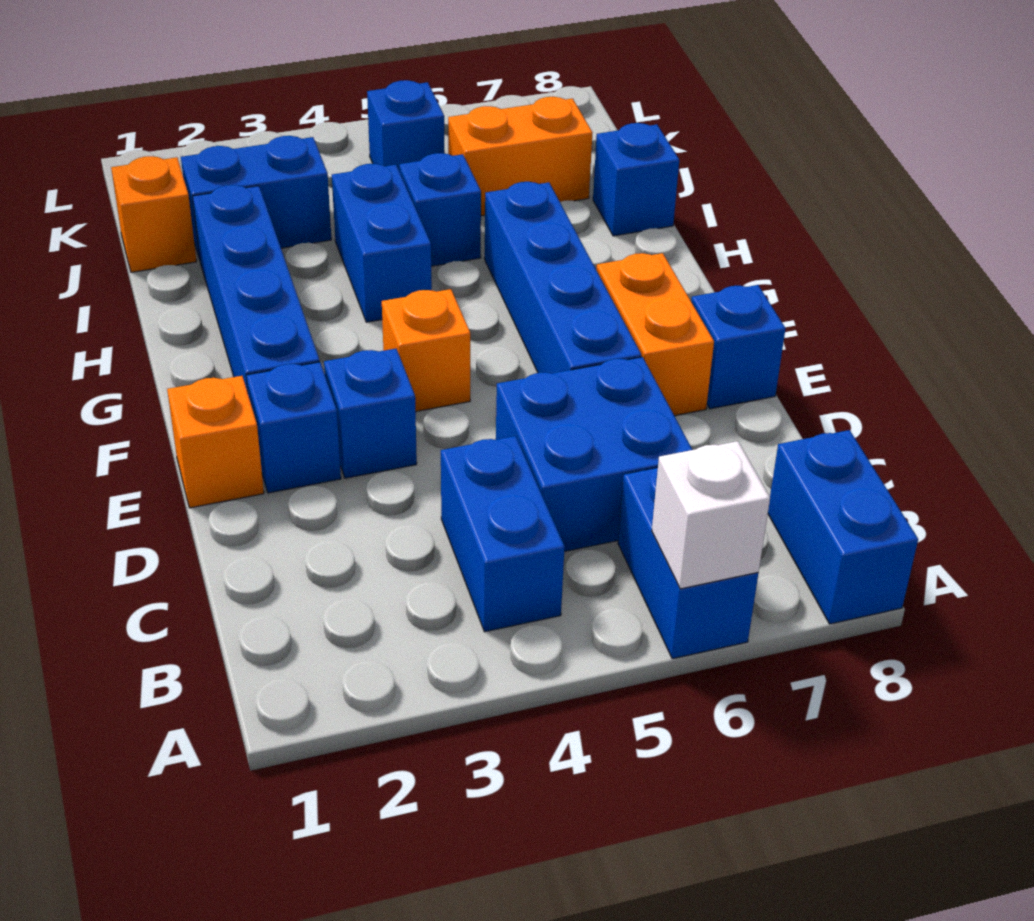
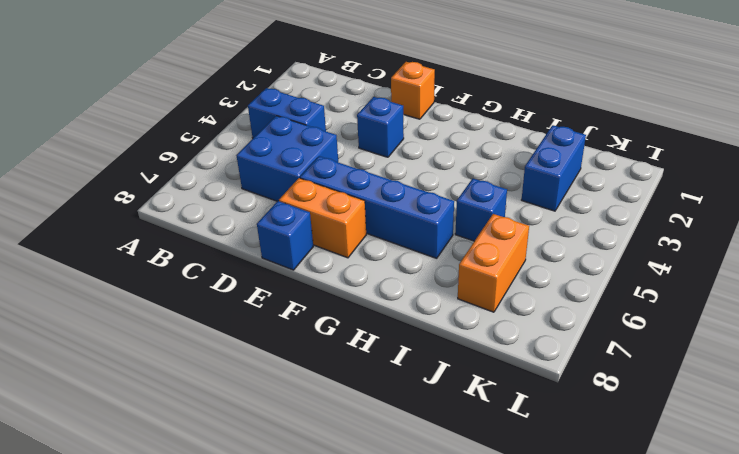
none -> blue 1x2 brick [618,468,758,659]
none -> blue 1x2 brick [768,430,918,624]
none -> blue 1x1 brick [246,362,341,493]

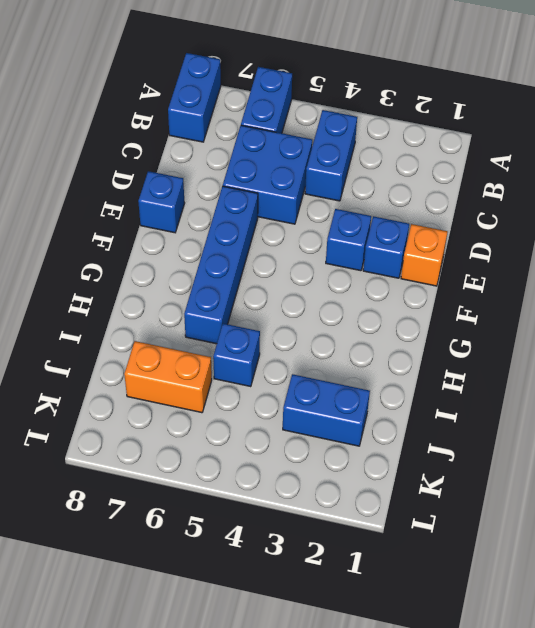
none -> orange 1x2 brick [596,253,714,416]
none -> blue 1x4 brick [193,185,320,392]
none -> orange 1x1 brick [382,289,470,411]

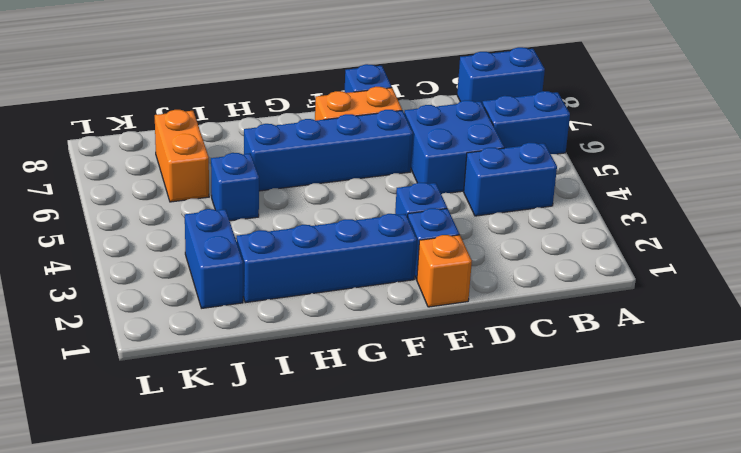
none -> orange 1x1 brick [382,289,470,411]
none -> blue 1x2 brick [332,164,432,322]
none -> blue 1x1 brick [593,123,679,236]

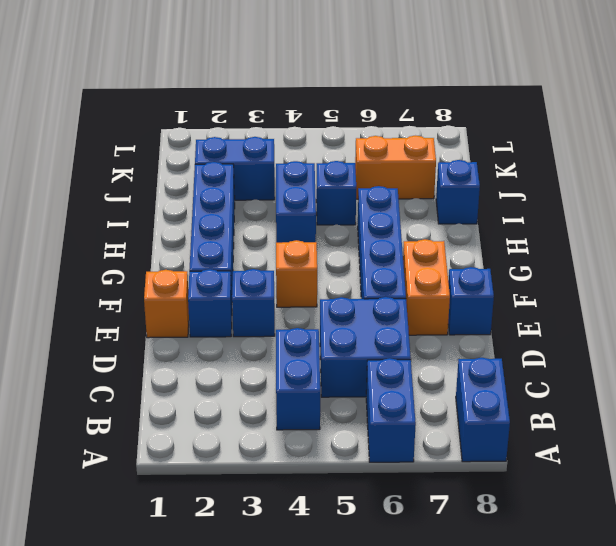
none -> orange 1x1 brick [111,156,197,272]
none -> blue 1x1 brick [367,80,445,172]
none -> white 1x1 brick [652,441,770,589]

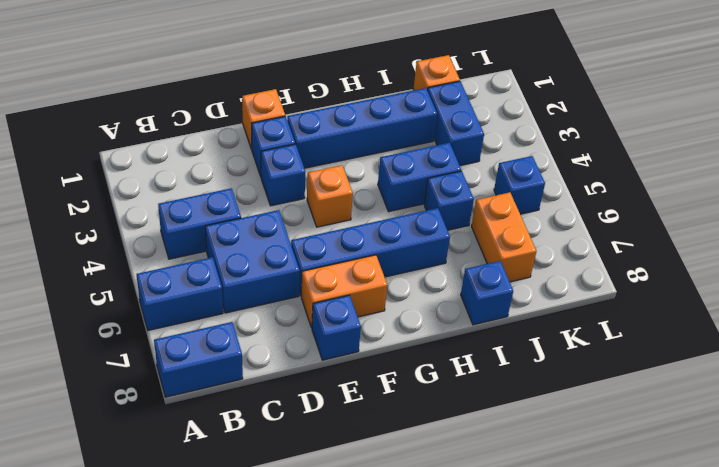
none -> white 1x1 brick [652,441,770,589]

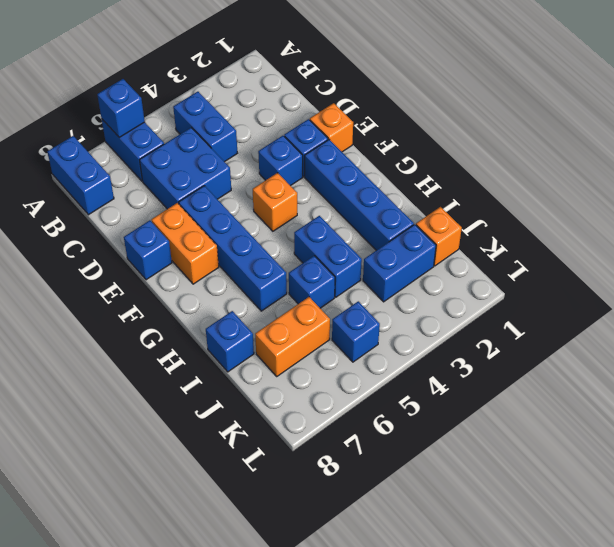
blue 1x1 brick [97,79,145,137] -> white 1x1 brick [652,441,770,589]

